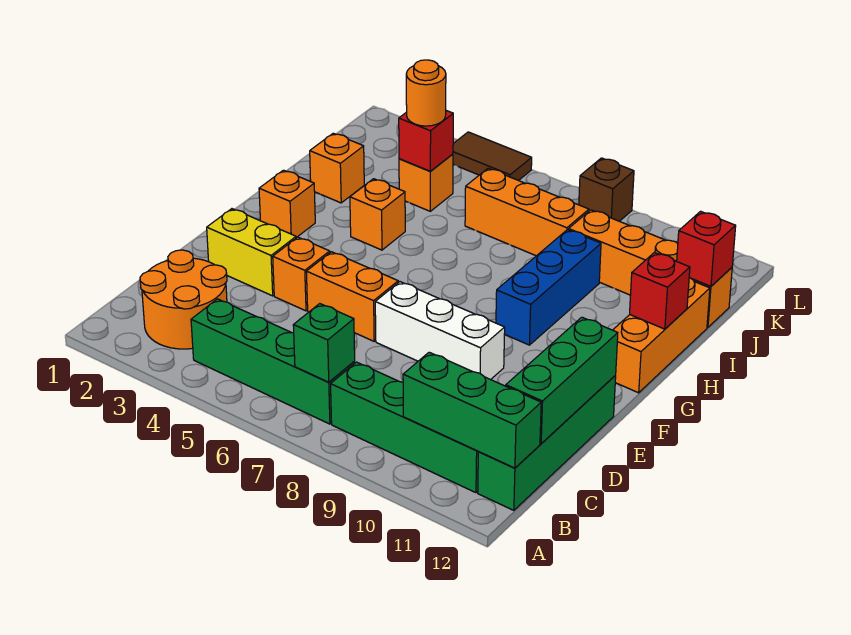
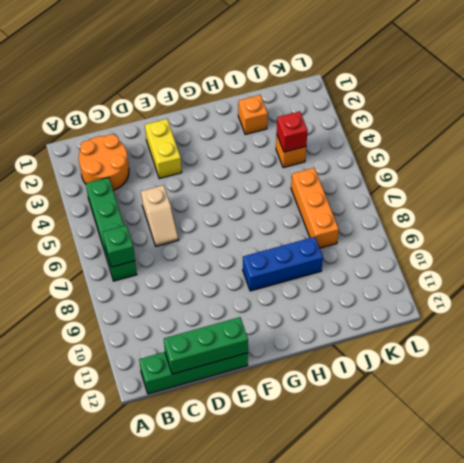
tan 1x2 slope [141,185,178,246] -> none
none -> green 1x4 brick [331,362,478,493]
none -> orange 1x1 brick [273,237,330,311]
none -> orange 1x2 brick [306,252,398,341]

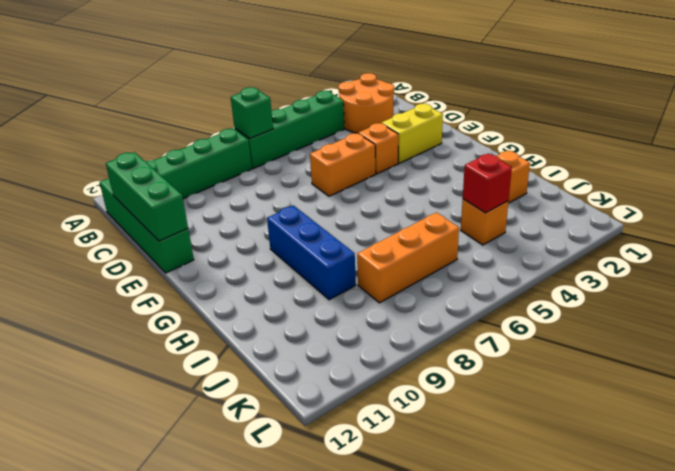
none -> white 1x3 brick [375,282,505,380]
none -> orange 1x1 brick [259,170,315,238]
none -> orange 1x3 brick [613,278,710,393]

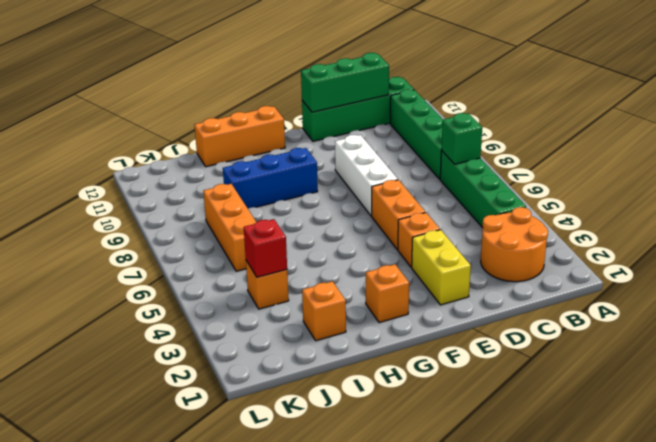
none -> orange 1x1 brick [350,179,405,250]
none -> orange 1x4 brick [569,210,732,327]
none -> brown 1x2 tile [453,132,532,181]

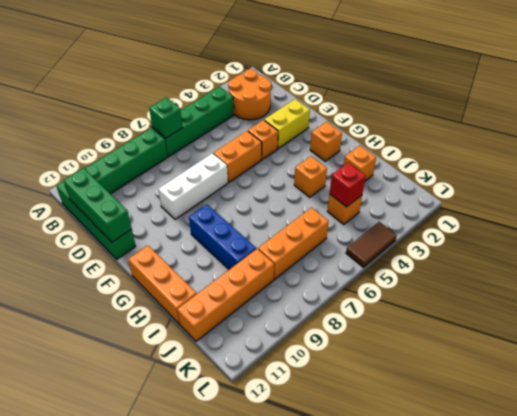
none -> brown 1x1 brick [579,158,634,221]
none -> green 1x3 brick [403,352,541,468]
none -> red 1x1 brick [630,253,690,329]

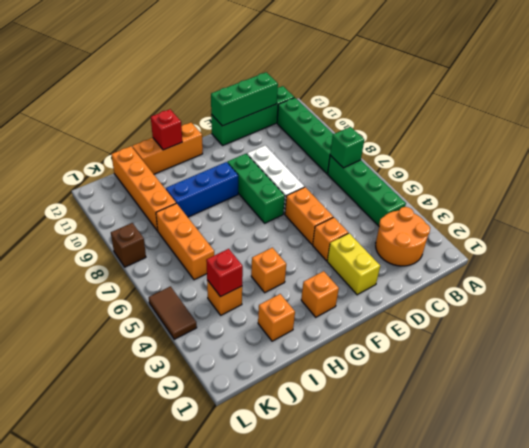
green 1x3 brick [227,154,285,223] -> green 1x3 brick moved to [403,352,541,468]
none -> red 1x1 brick [677,211,736,286]
none -> orange 1x1 round brick [406,60,446,126]

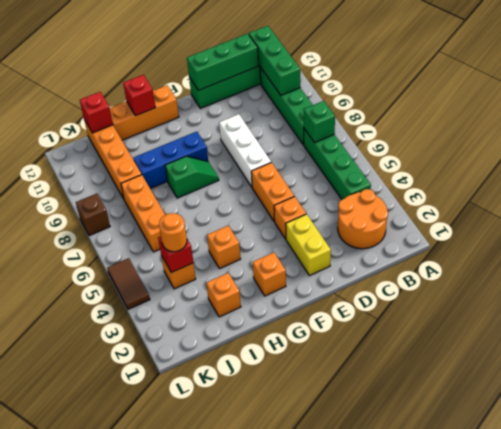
green 1x2 slope [165,156,219,198] -> none

